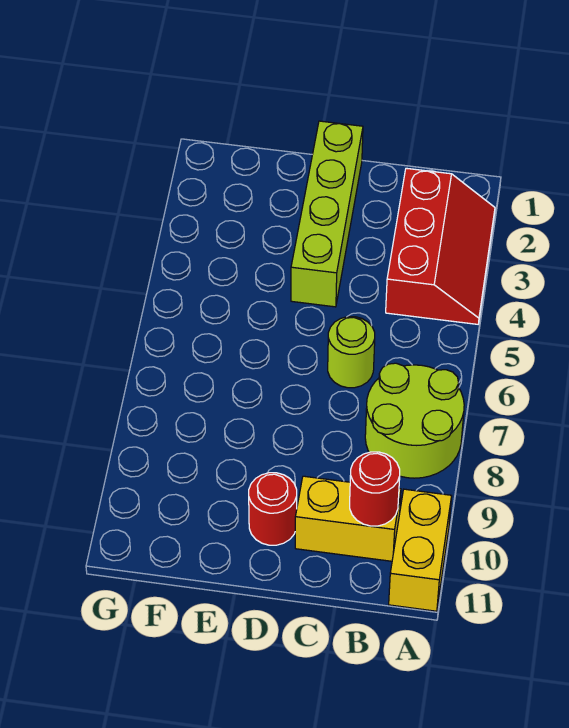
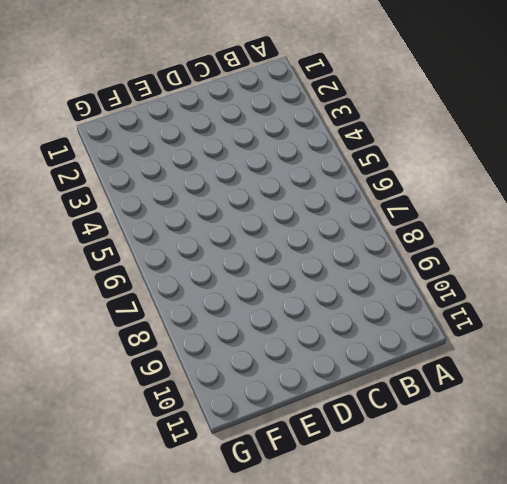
none -> red 2x3 slope [386,168,495,324]
none -> lime 2x2 round brick [365,363,464,478]

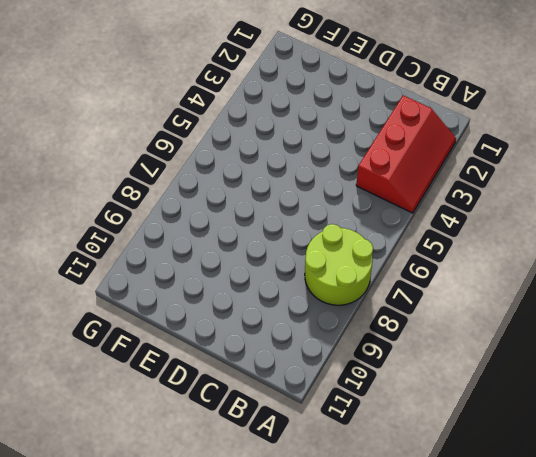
none -> yellow 1x2 brick [389,489,452,611]
none -> yellow 1x2 brick [295,476,401,561]

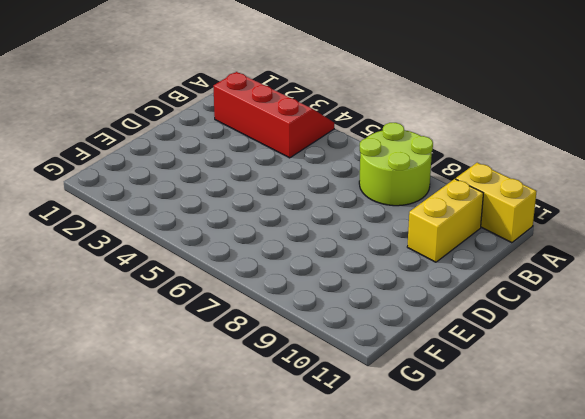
none -> lime 1x1 round brick [328,317,375,388]
none -> lime 1x4 brick [291,121,363,307]

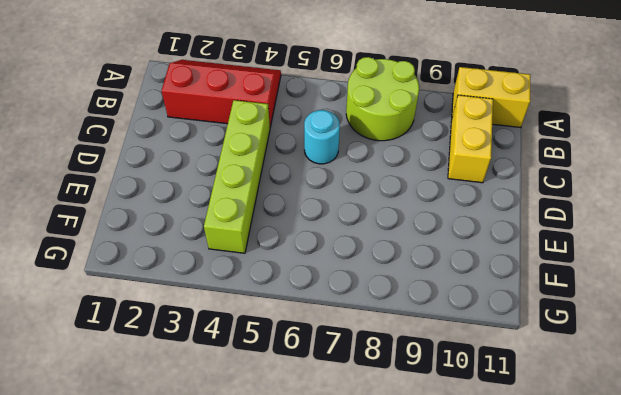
lime 1x4 brick [204,100,270,253] -> lime 1x4 brick turned to [291,121,363,307]
cyan 1x1 round brick [304,110,340,164] -> lime 1x1 round brick [328,317,375,388]
none -> red 1x1 round brick [249,473,297,545]
none -> red 1x1 round brick [350,452,400,526]

